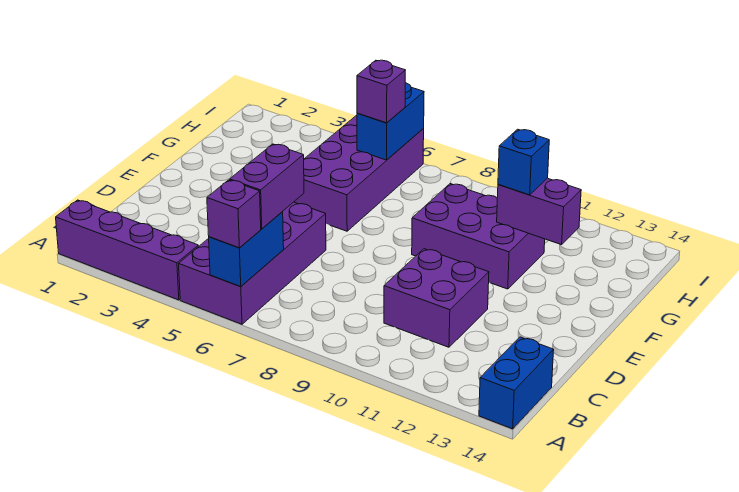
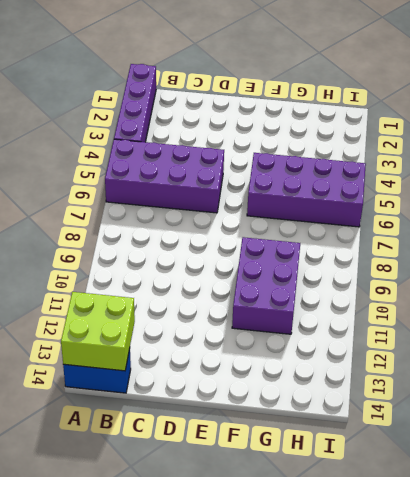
lime 2x2 brick [61,292,135,371] -> none
none -> purple 2x2 brick [384,249,489,347]
none -> blue 1x2 brick [209,212,284,287]
none -> purple 1x2 brick [497,178,581,245]

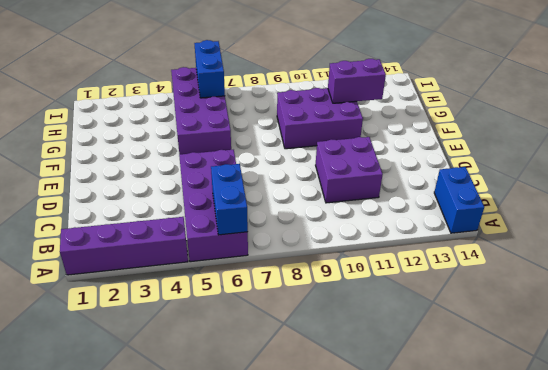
none -> purple 1x1 brick [207,180,261,248]
none -> purple 1x2 brick [230,144,304,229]
none -> blue 1x1 brick [498,129,549,195]

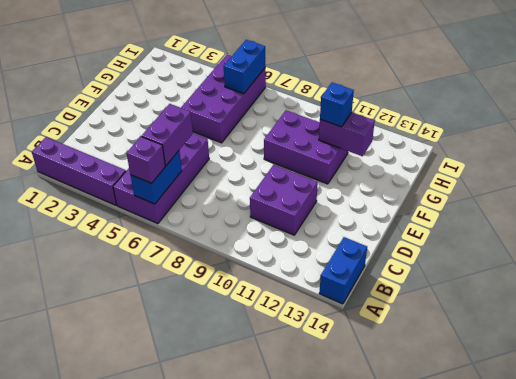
none -> purple 1x1 brick [357,60,405,123]

